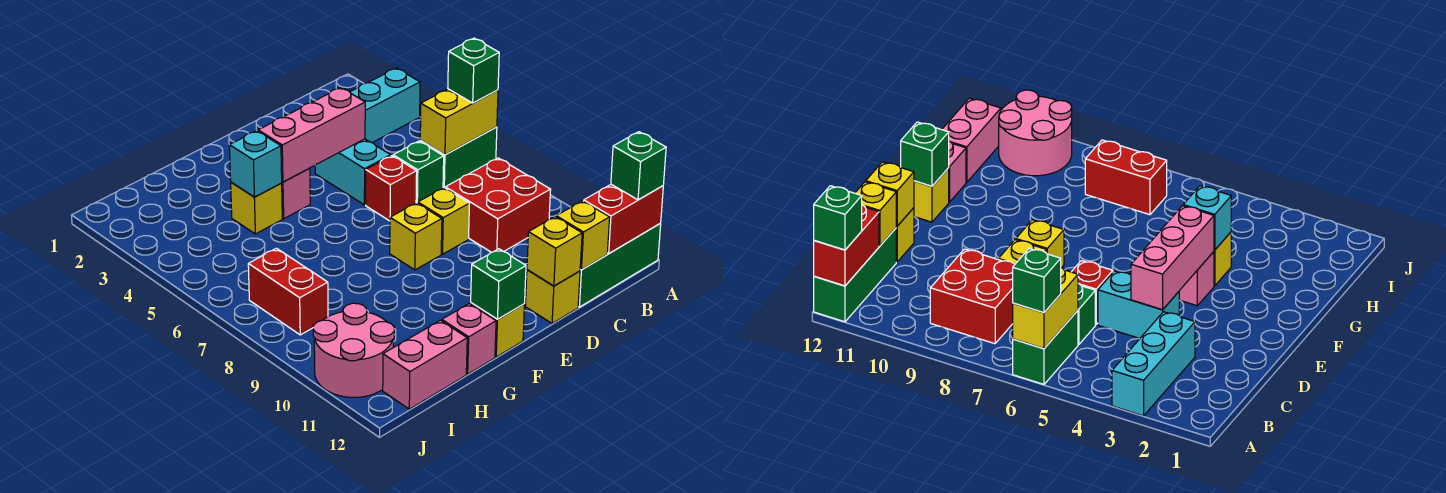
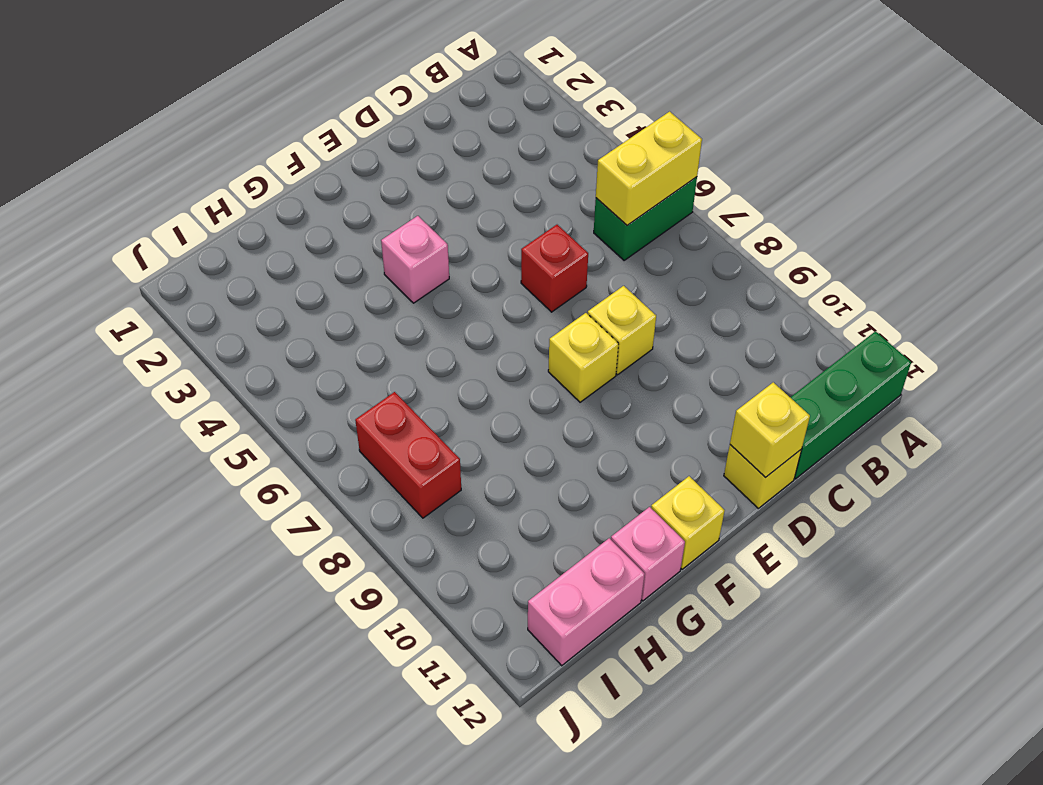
none -> cyan 1x3 brick [350,68,420,143]
none -> red 2x2 brick [445,158,551,252]
none -> green 1x1 brick [393,141,444,203]

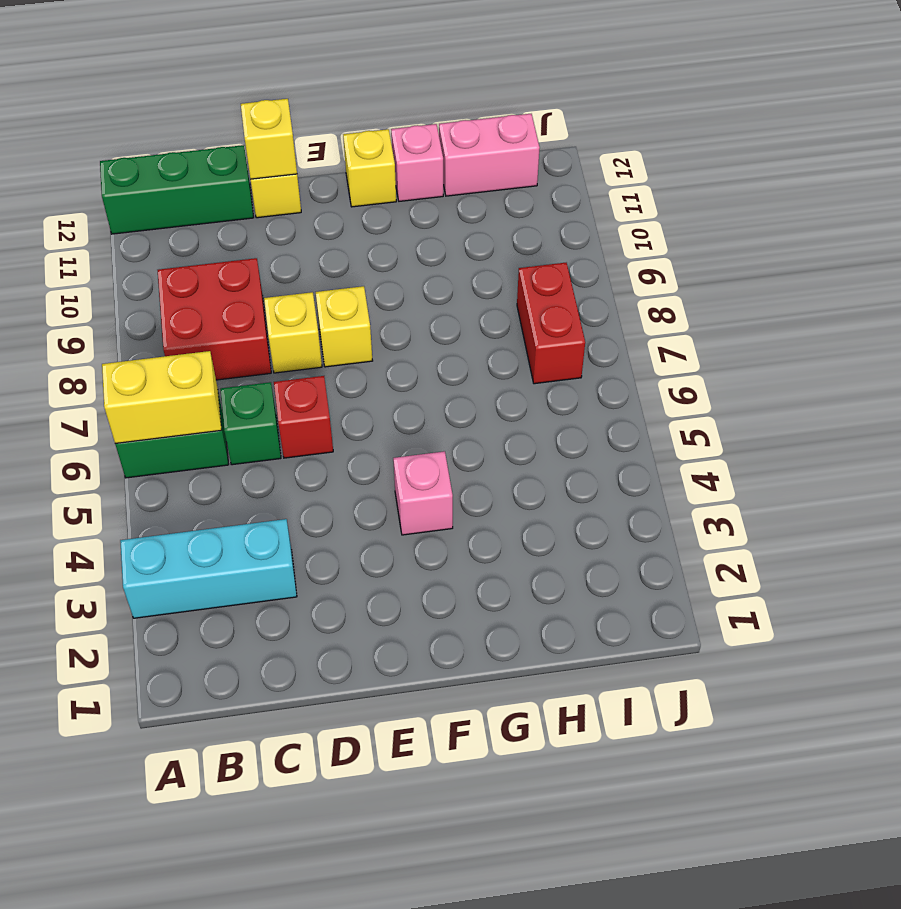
none -> cyan 1x2 brick [315,139,391,205]
none -> yellow 1x1 brick [231,182,282,234]
none -> pink 2x2 round brick [313,303,394,398]

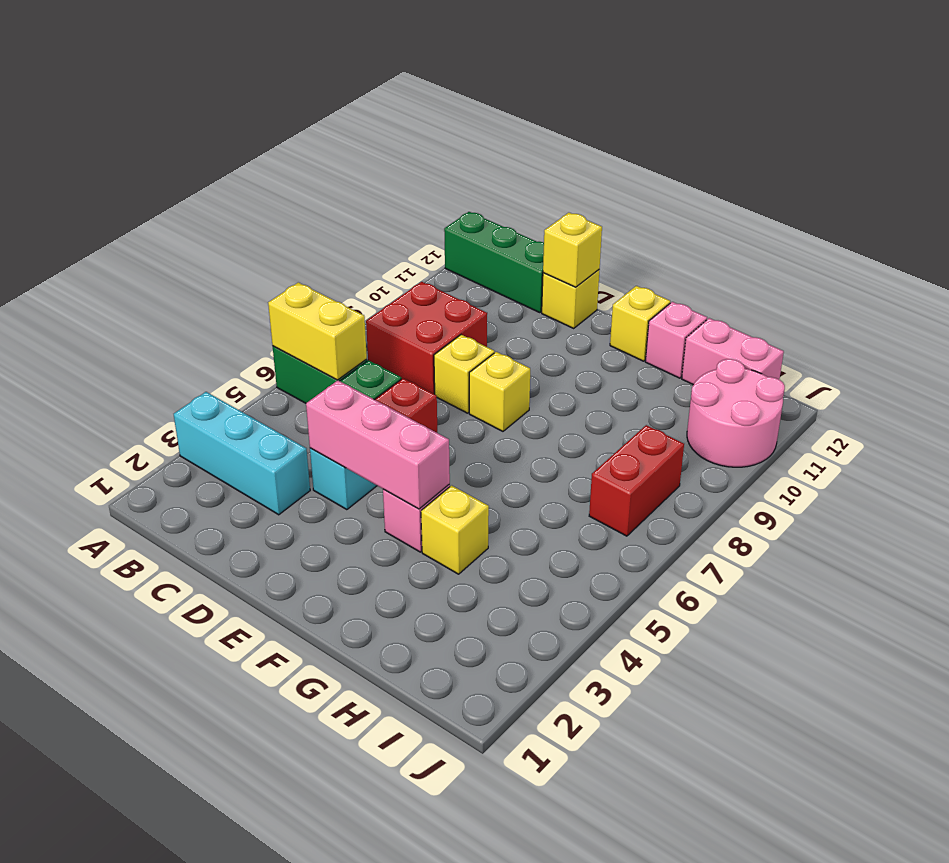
none -> red 1x2 brick [584,184,663,253]
none -> yellow 1x1 brick [556,201,610,270]
none -> green 1x1 brick [471,249,526,319]

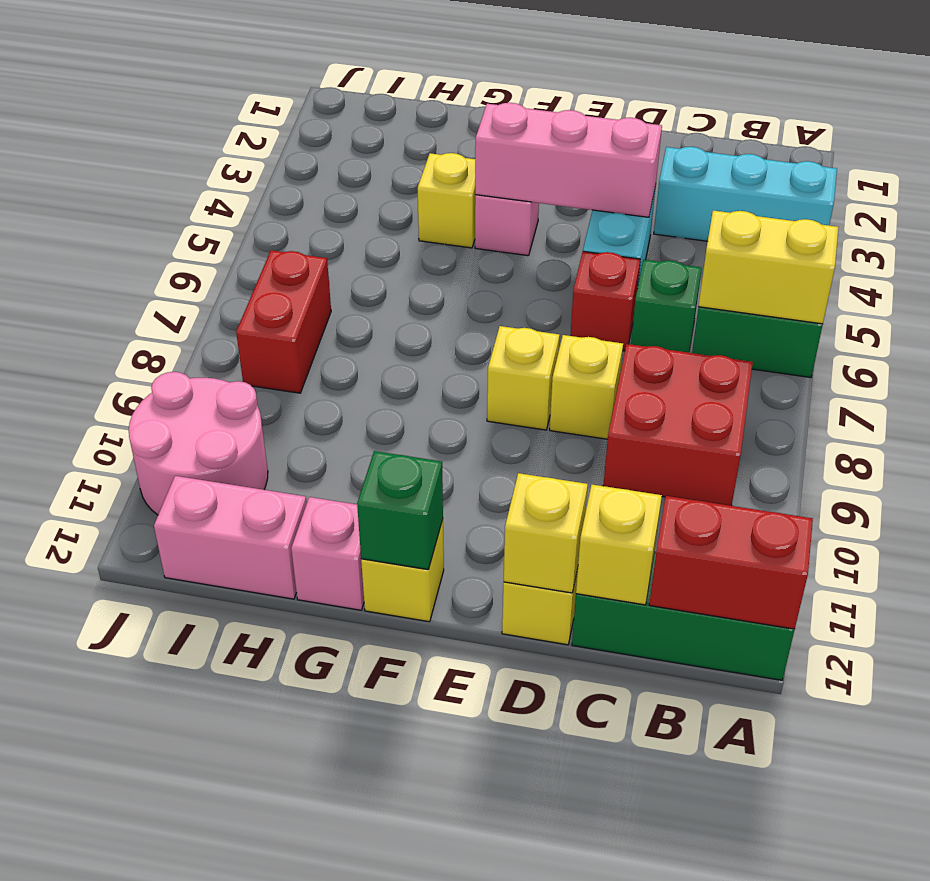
none -> cyan 1x1 brick [229,131,282,197]
none -> green 1x1 brick [448,38,499,103]
none -> green 1x1 brick [611,132,666,200]

